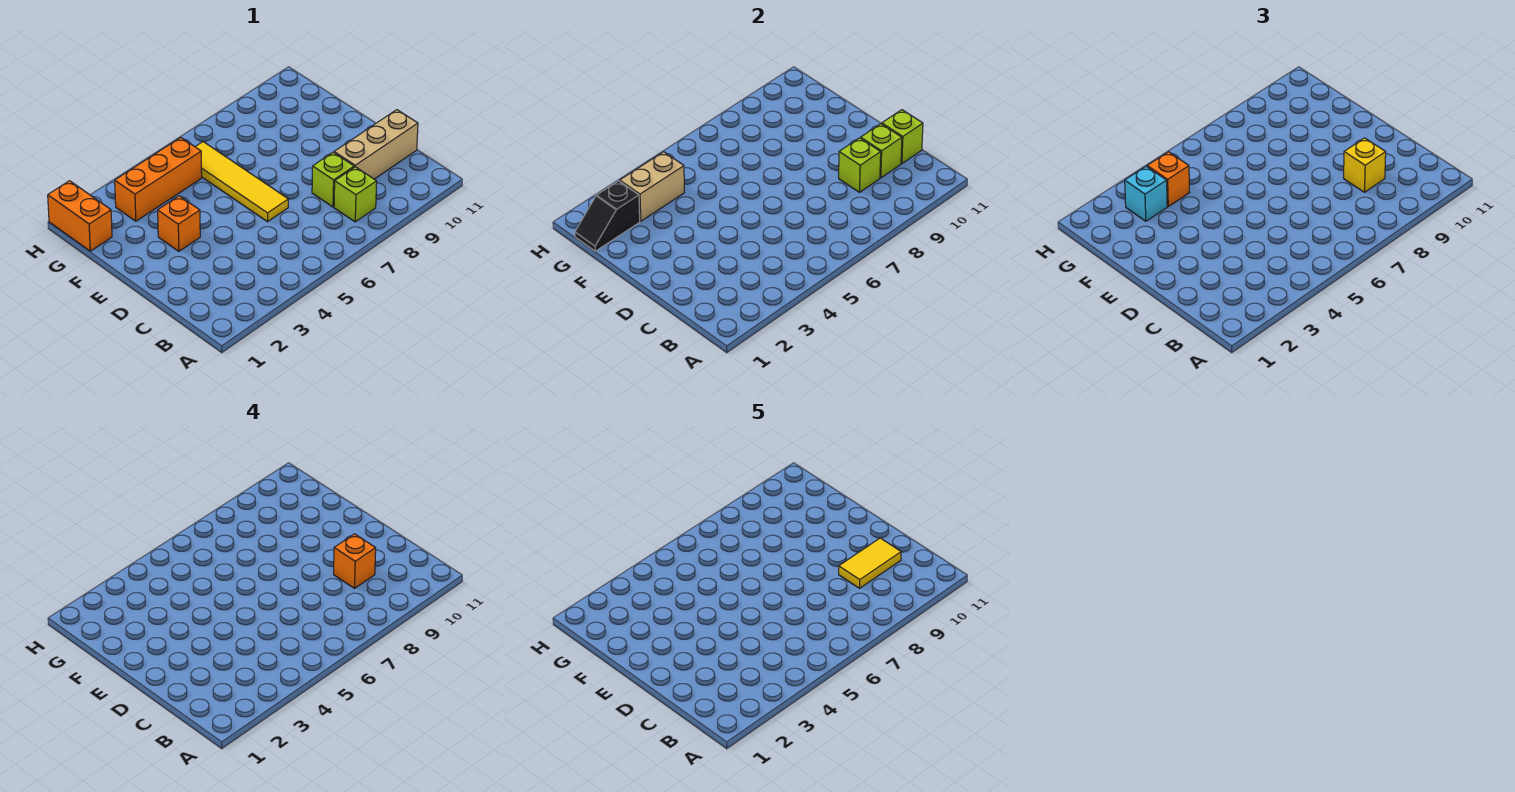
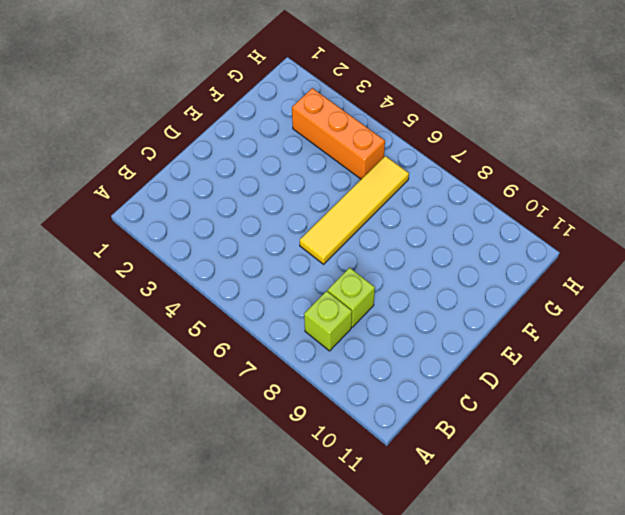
none -> tan 1x3 brick [334,110,418,179]
none -> orange 1x1 brick [158,196,200,251]
none -> orange 1x2 brick [48,181,112,251]

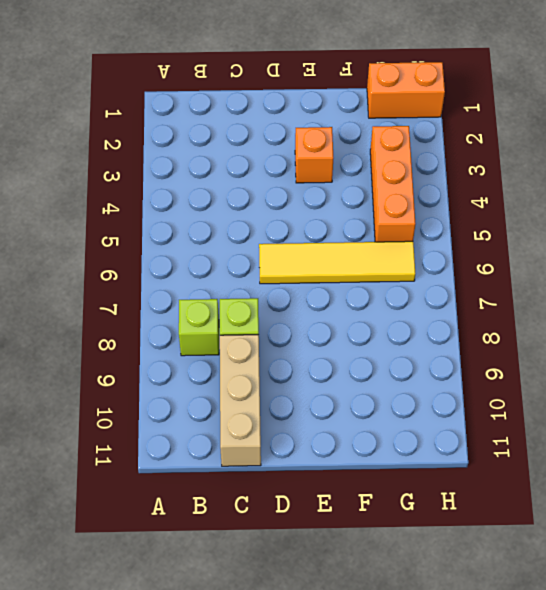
none -> lime 1x1 brick [839,138,881,192]
none -> lime 1x1 brick [861,124,902,178]
none -> lime 1x1 brick [882,110,923,164]

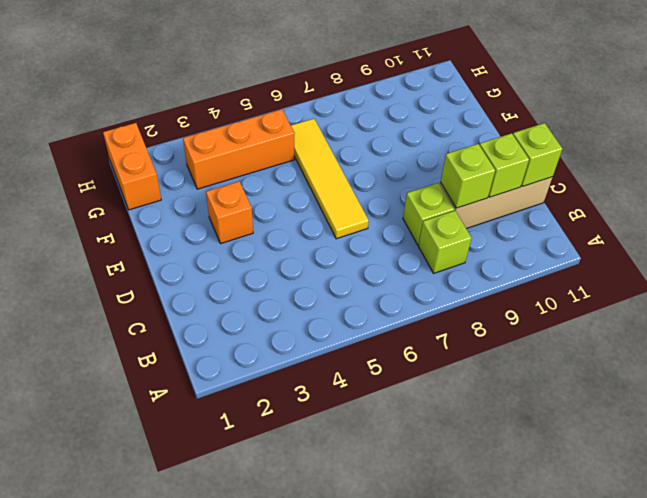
none -> black 1x2 slope [575,181,640,251]
none -> tan 1x2 brick [620,152,684,221]
none -> yellow 1x1 brick [1344,138,1386,192]

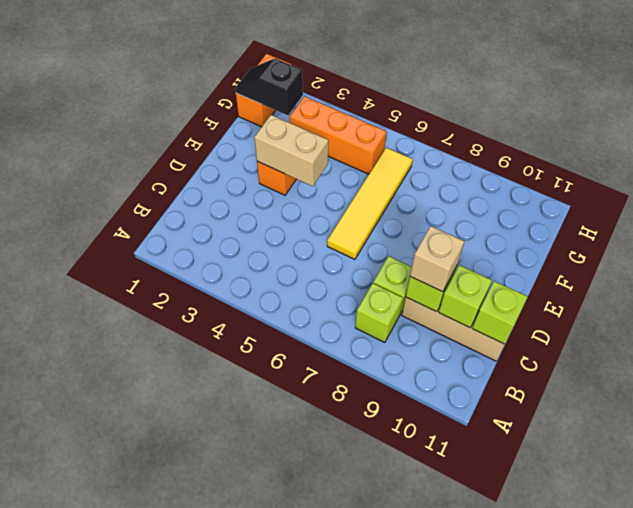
tan 1x1 brick [410,226,464,292] -> yellow 1x1 brick [1344,138,1386,192]
tan 1x2 brick [254,115,328,186] -> tan 1x2 brick moved to [620,152,684,221]
none -> cyan 1x1 brick [1125,166,1167,221]
none -> orange 1x1 brick [1147,152,1189,206]
none -> orange 1x1 brick [334,534,376,588]

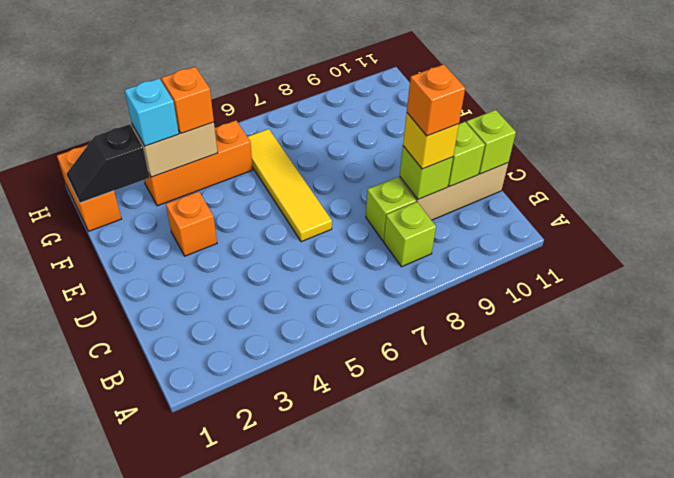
none -> yellow 1x2 tile [839,538,901,588]

